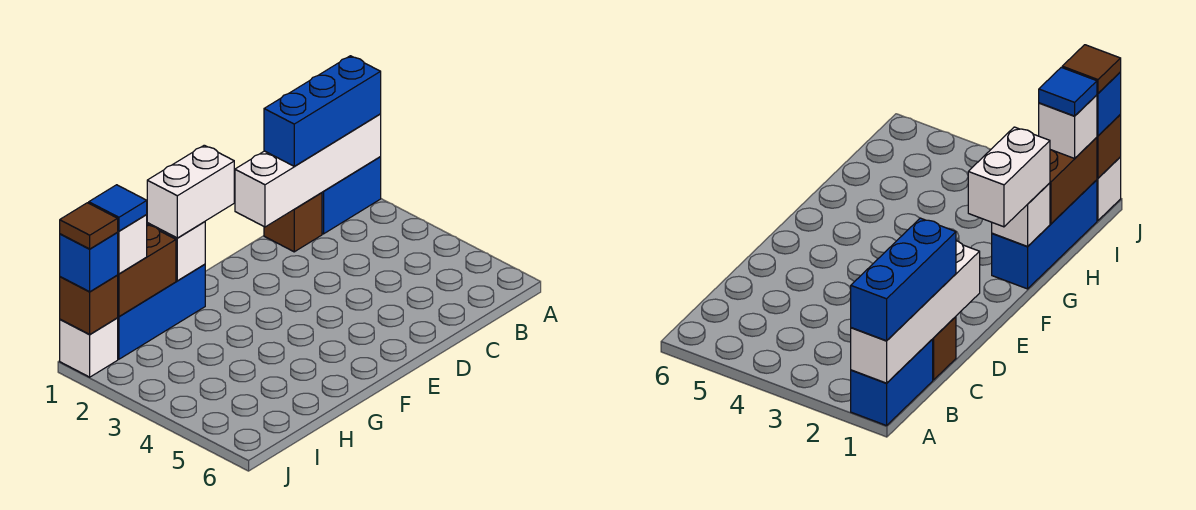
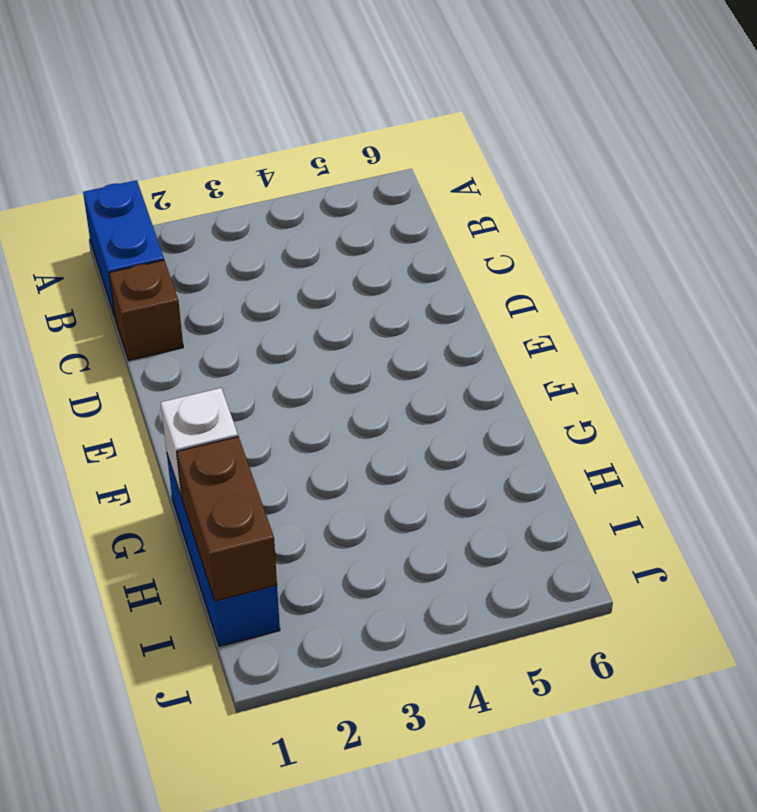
none -> white 1x1 brick [60,318,118,377]
none -> white 1x4 brick [235,114,381,227]
none -> brown 1x1 brick [60,276,118,334]

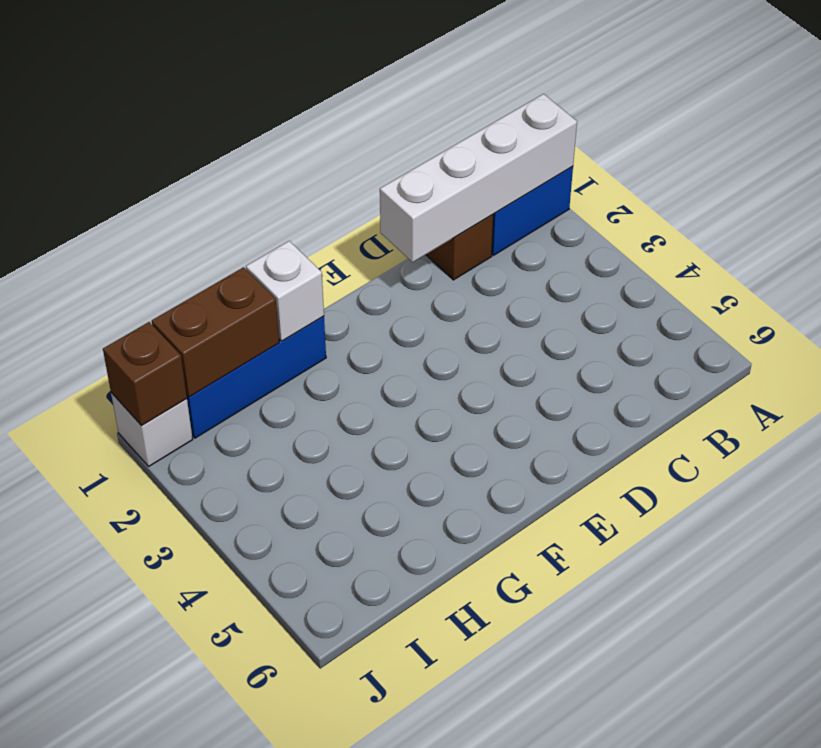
none -> blue 1x3 brick [264,56,381,166]
none -> white 1x2 brick [147,145,234,238]
none -> white 1x1 brick [117,214,147,274]

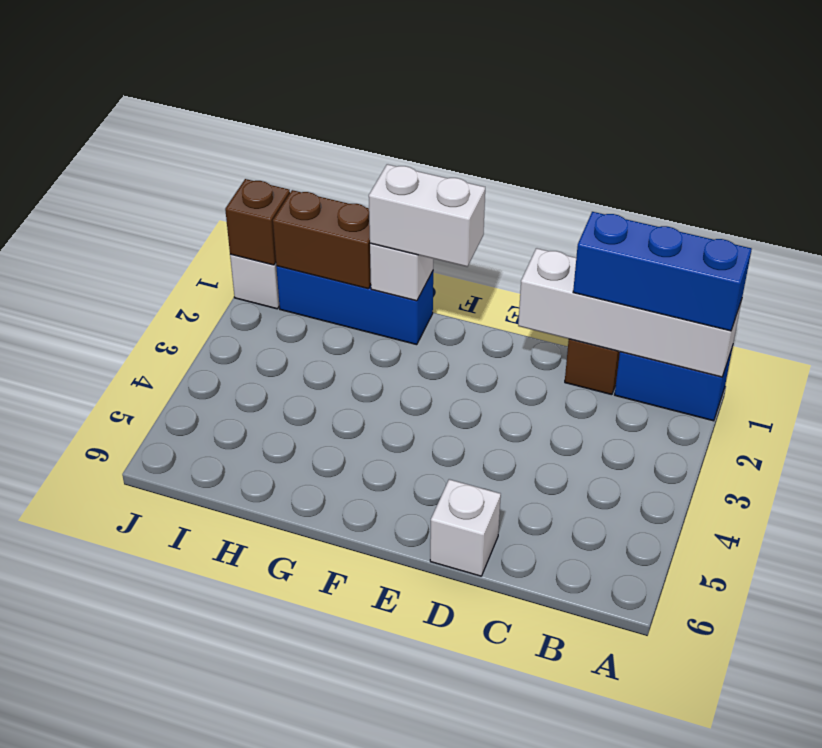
white 1x1 brick [430,479,501,576] -> white 1x1 brick moved to [117,214,147,274]
none -> blue 1x1 brick [60,233,118,292]
none -> blue 1x1 tile [89,185,147,231]
none -> brown 1x1 tile [60,203,118,249]

